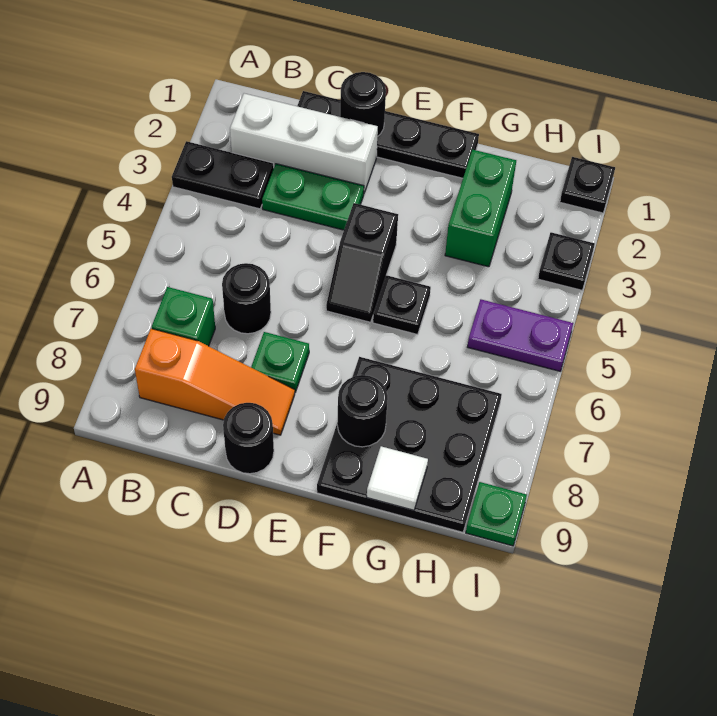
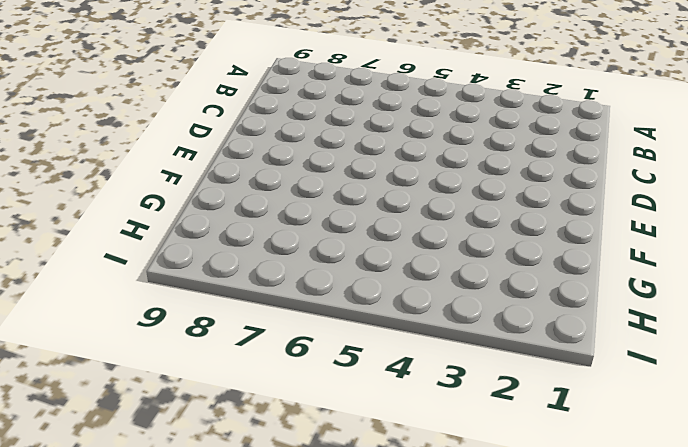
none -> black 1x2 plate [172,141,274,209]
none -> white 1x3 brick [230,93,378,193]
none -> green 1x1 brick [152,287,215,346]

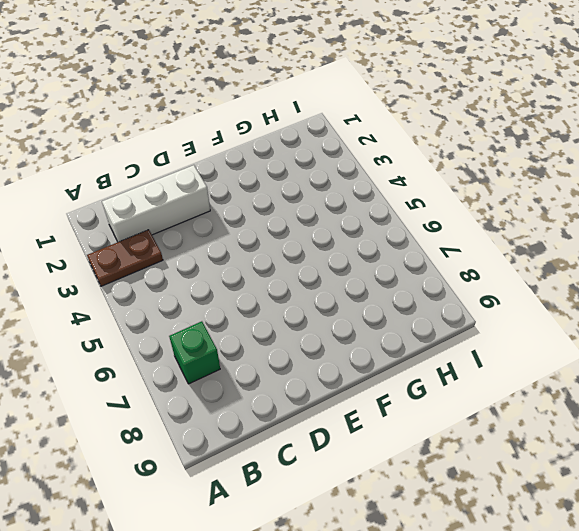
brown 1x2 plate [87,230,163,286] -> black 1x2 plate [172,141,274,209]
none -> orange 1x3 slope [135,329,295,435]
none -> black 1x4 plate [297,91,479,178]
none -> green 1x2 plate [262,164,364,230]

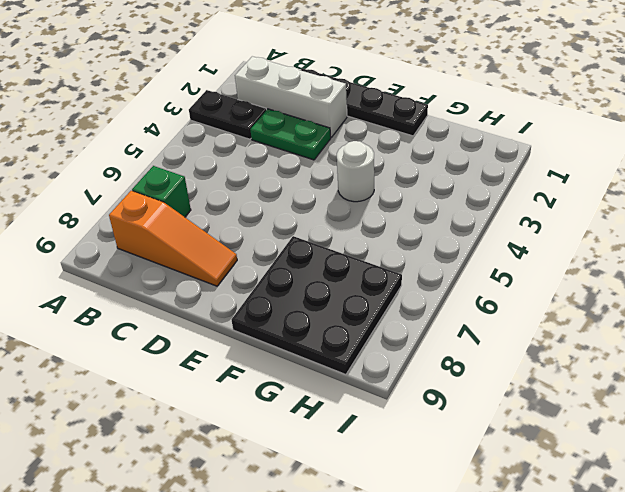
white 1x1 round brick [337,141,374,202] -> none
none -> black 1x1 round brick [222,263,271,334]
none -> green 1x1 plate [251,332,309,392]
none -> black 1x1 round brick [223,403,274,474]

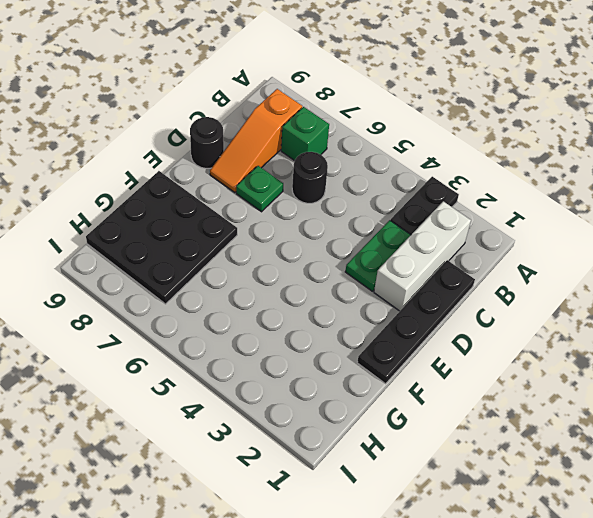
none -> black 1x2 slope [326,203,398,322]
none -> black 1x1 plate [373,275,431,334]
none -> green 1x2 brick [445,150,516,267]

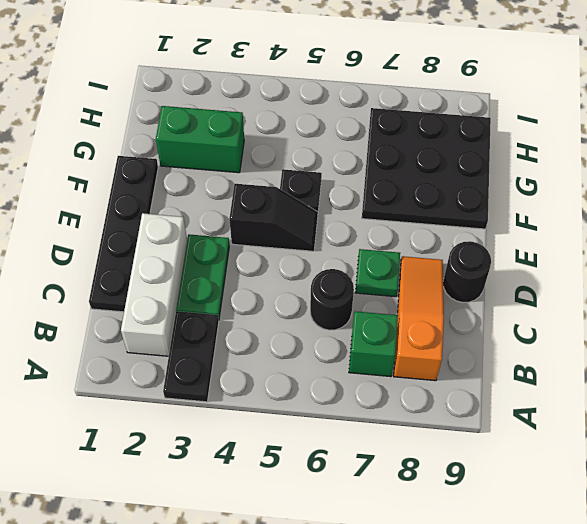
none -> purple 1x2 plate [468,299,573,371]
none -> black 1x1 plate [560,157,615,213]
none -> black 1x1 plate [538,232,595,290]

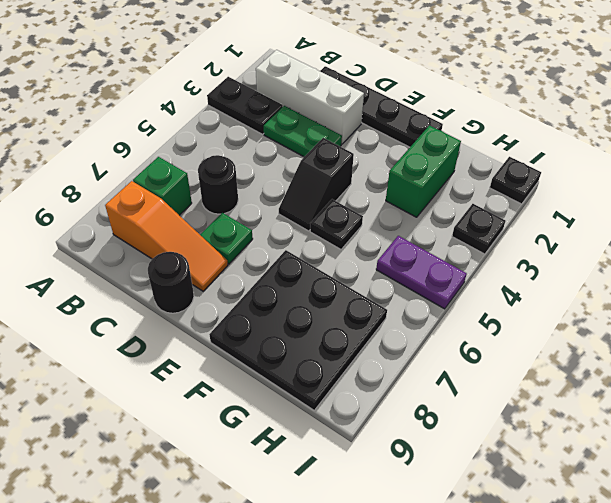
none -> green 1x1 plate [466,482,527,546]
none -> black 1x1 round brick [340,72,386,137]
none -> black 1x1 round brick [337,375,388,447]

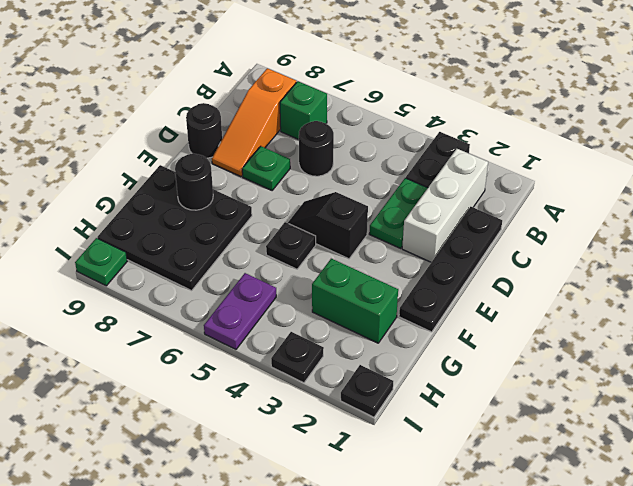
none -> black 1x1 round brick [340,72,386,137]
none -> white 1x1 tile [367,446,428,510]

